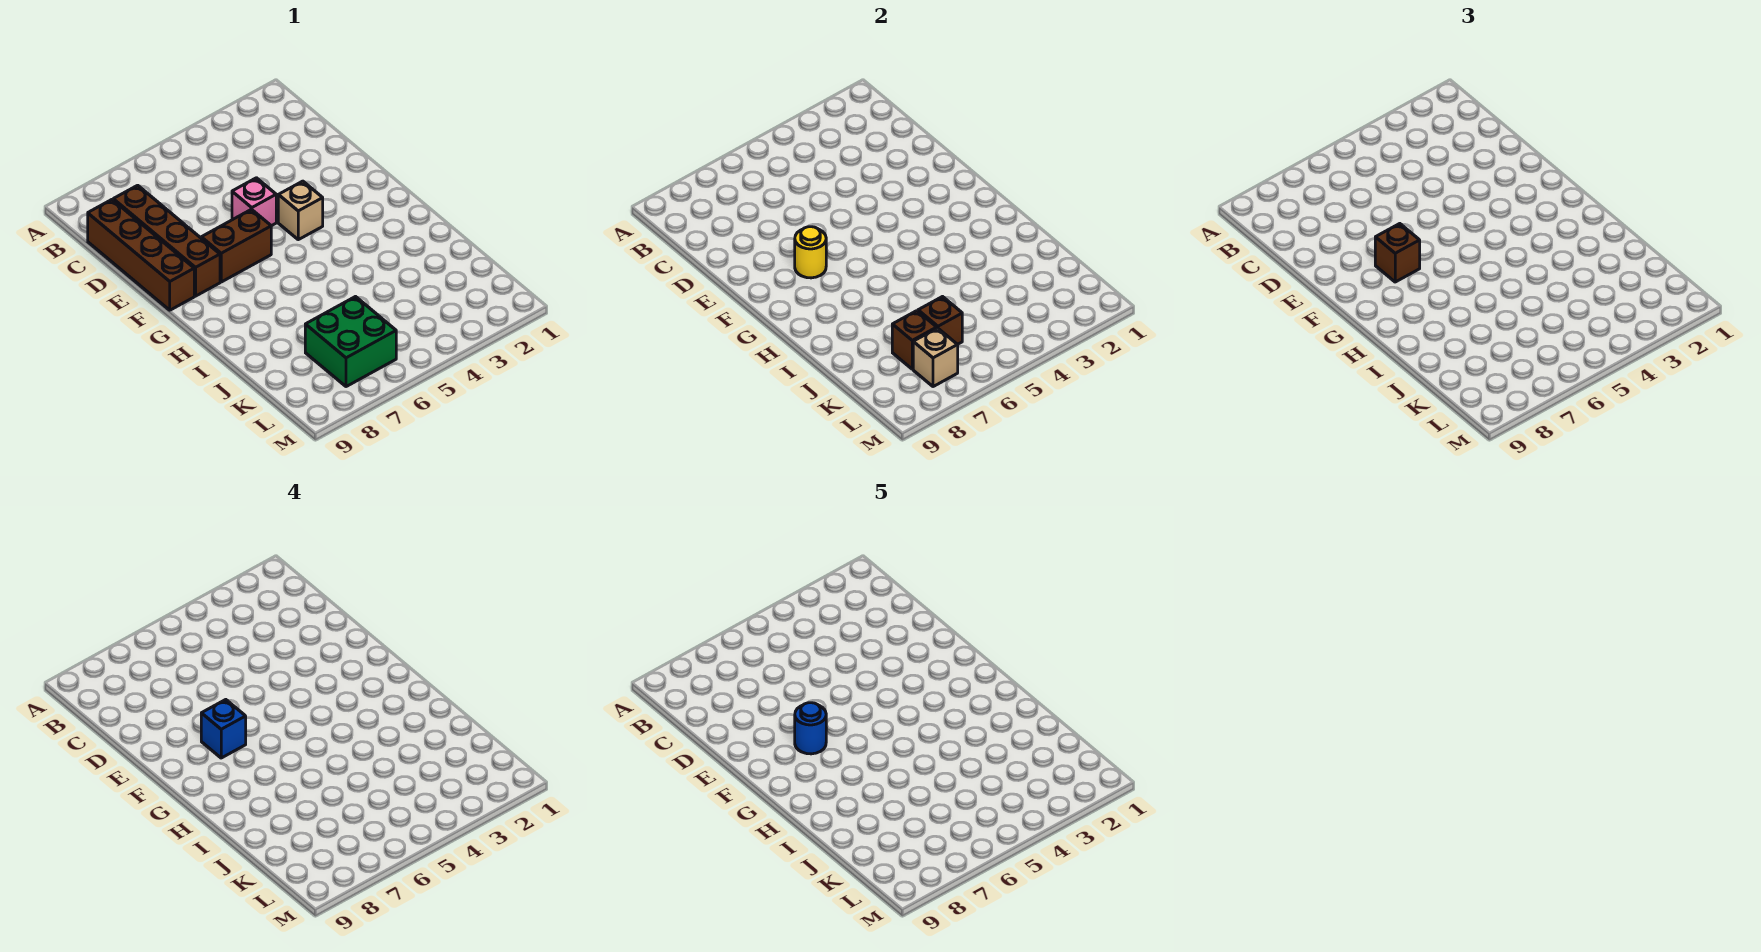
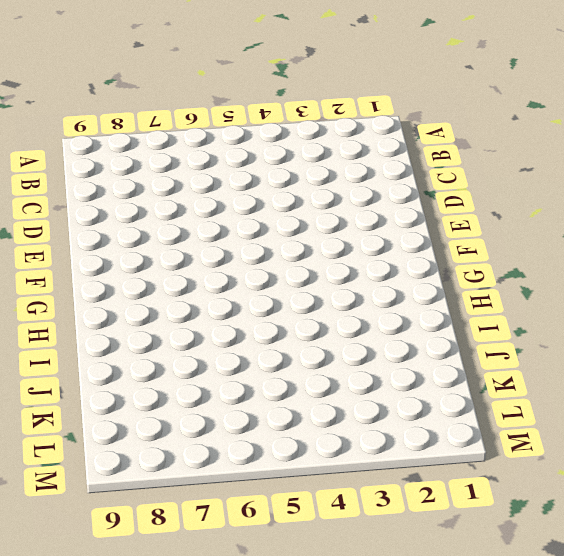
none -> brown 1x4 brick [113,185,220,296]
none -> brown 1x4 brick [88,200,194,310]
none -> pink 1x1 brick [232,178,276,226]

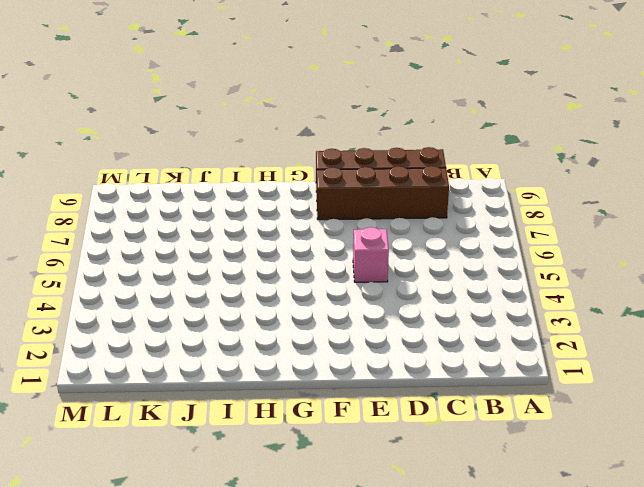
none -> tan 1x1 brick [278,181,323,240]
none -> brown 1x2 brick [201,209,271,282]
none -> green 2x2 brick [305,297,396,387]

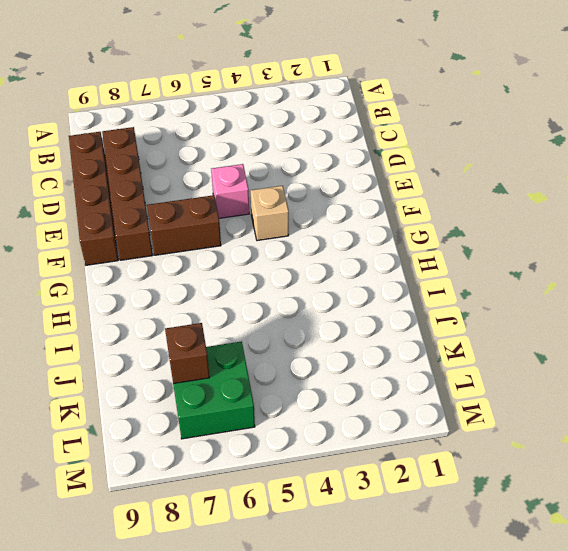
none -> yellow 1x1 round brick [795,227,826,278]
none -> brown 1x1 brick [918,297,962,345]
none -> tan 1x1 brick [913,328,958,387]

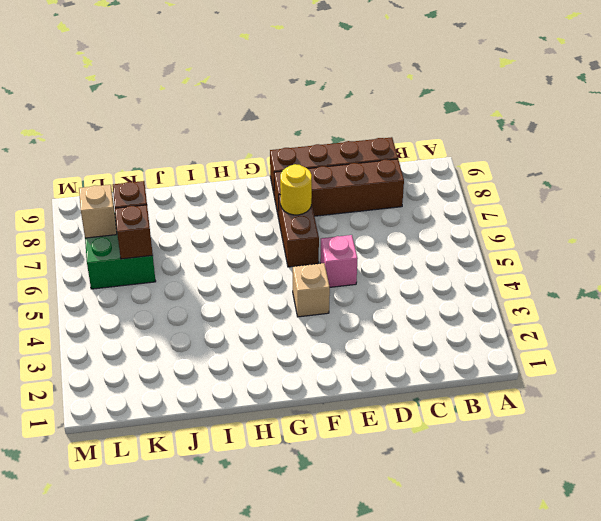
none -> brown 1x1 brick [1375,224,1420,282]
none -> blue 1x1 brick [201,700,246,758]
none -> blue 1x1 round brick [795,703,826,754]

